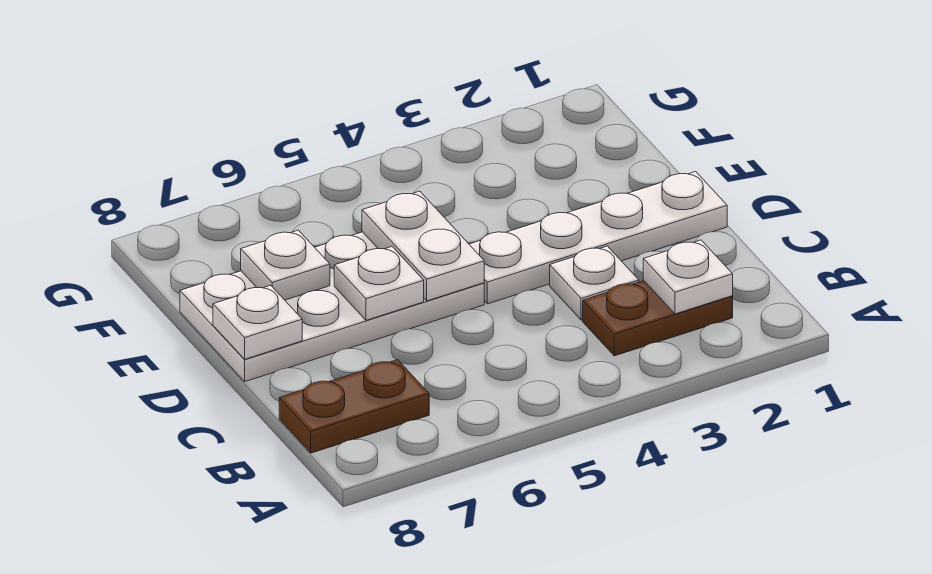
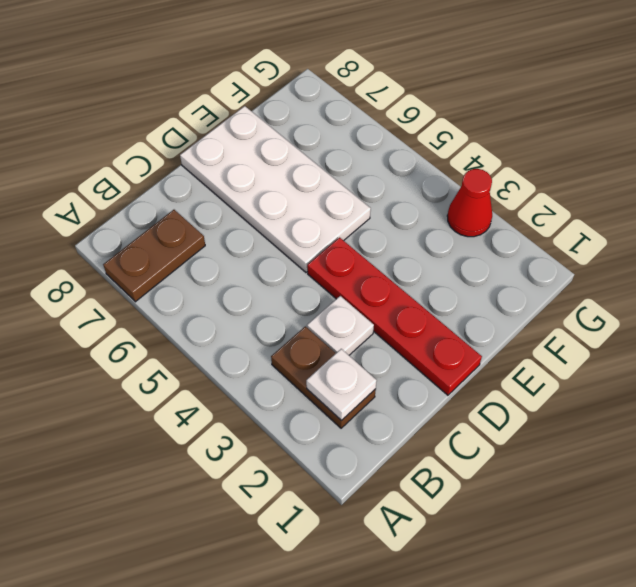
brown 1x2 plate [103,210,205,302] -> brown 1x2 plate turned to [279,360,429,453]
red 1x4 plate [307,238,482,395] -> white 1x4 plate [469,171,727,304]
red 1x1 cone [447,169,492,237] -> none
none -> white 1x2 plate [362,191,484,301]
none -> white 1x1 plate [334,247,424,320]

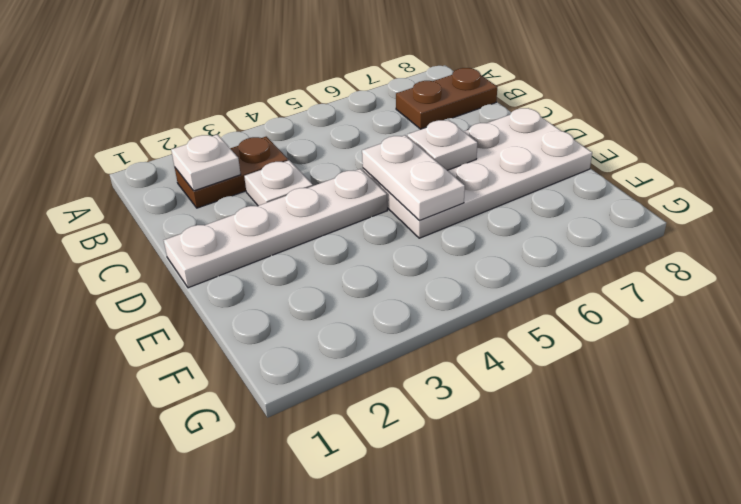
none -> white 1x1 plate [213,285,302,359]
none -> white 1x1 plate [241,230,330,300]

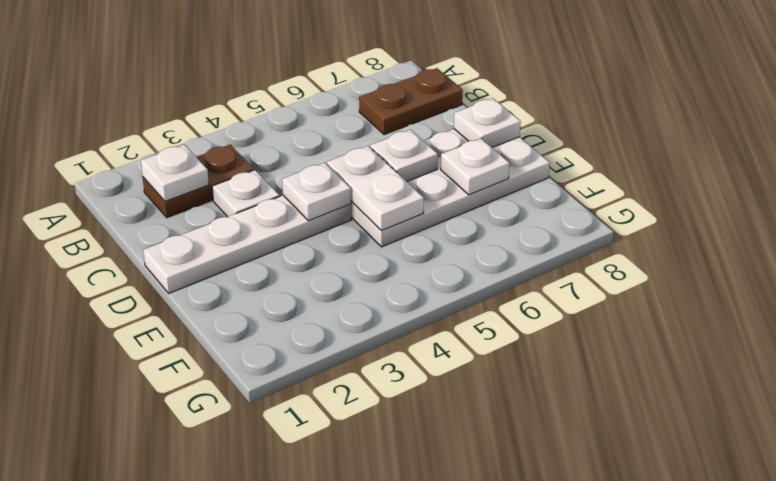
white 1x1 plate [282,163,351,221] -> none

